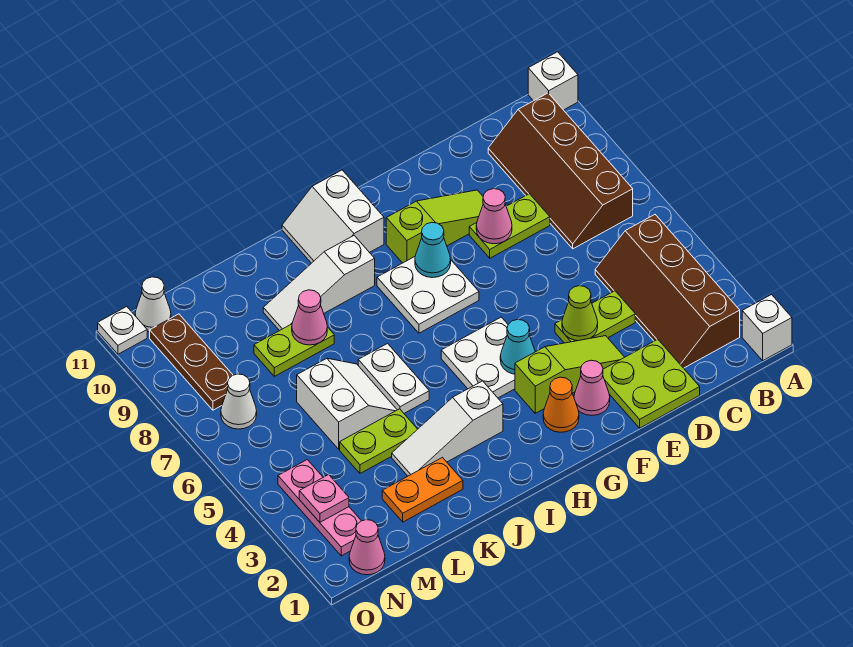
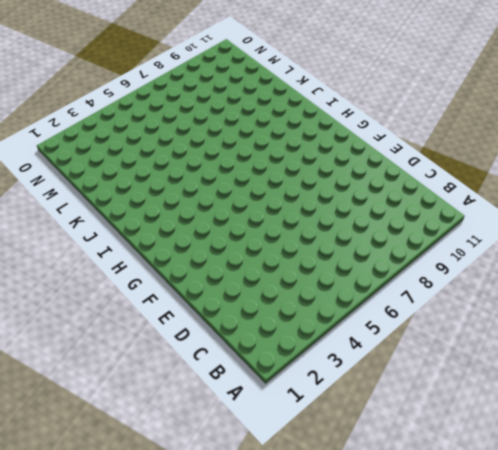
none -> white 1x1 brick [742,295,792,361]
none -> white 1x1 brick [528,52,578,110]
none -> brown 2x4 slope [595,215,740,368]
none -> brown 2x4 slope [488,93,633,249]

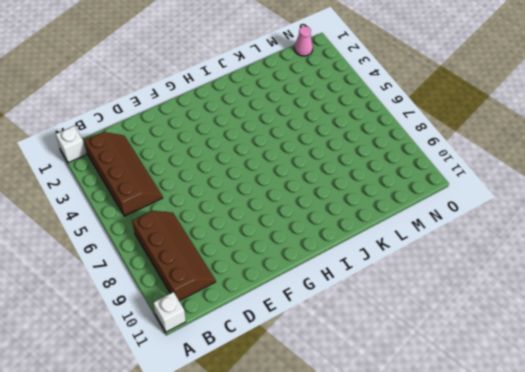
none -> lime 2x2 plate [603,339,700,428]
none -> lime 1x2 plate [555,291,635,343]
none -> lime 1x2 plate [469,194,550,258]
none -> lime 1x3 slope [515,336,625,413]

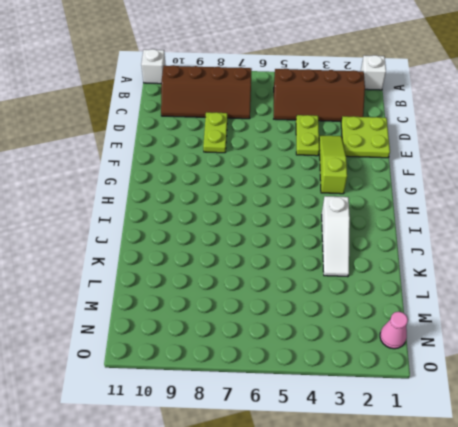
none -> lime 1x3 slope [386,190,483,263]
none -> pink 1x1 cone [574,360,610,416]
none -> orange 1x1 cone [543,377,579,432]
none -> white 2x2 plate [441,317,515,398]

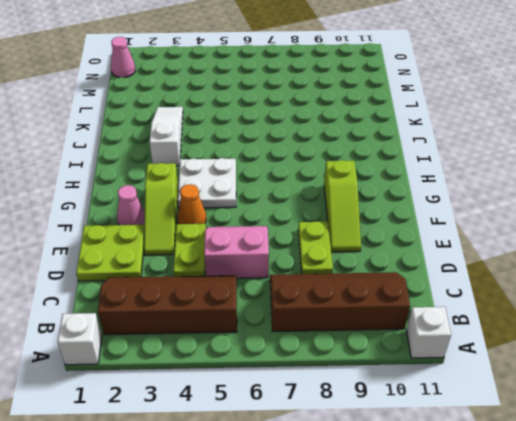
pink 2x2 slope [204,226,269,278] -> none
orange 1x1 cone [177,184,206,224] -> orange 1x1 cone moved to [543,377,579,432]
none -> white 2x2 plate [377,257,479,333]
none -> white 2x2 slope [282,170,384,263]
none -> white 1x3 slope [263,236,375,331]
none -> white 1x2 plate [358,344,429,413]

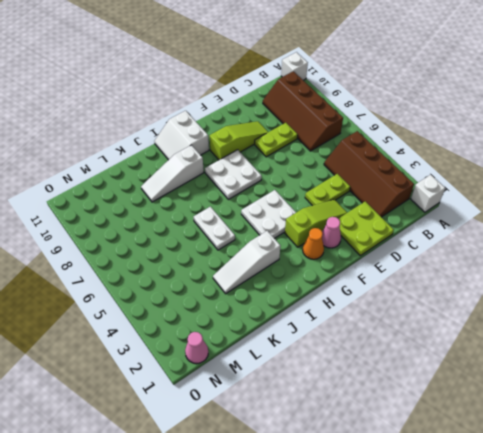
none -> orange 1x2 plate [382,458,463,522]
none -> lime 1x2 plate [340,409,417,473]
none -> white 2x2 slope [297,358,397,449]
none -> lime 1x2 plate [254,324,334,376]

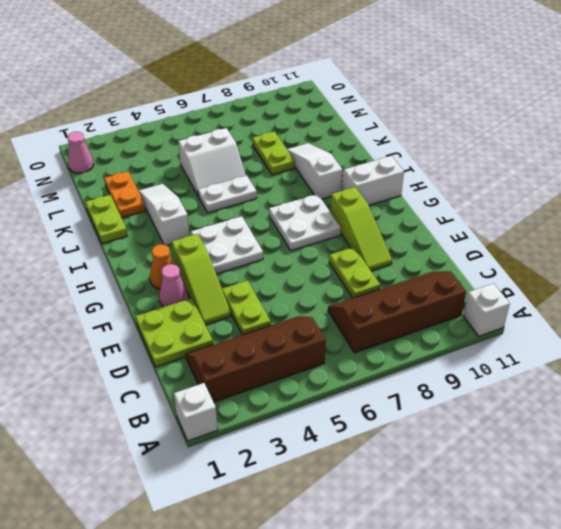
lime 1x2 plate [86,195,128,244] -> lime 1x2 plate moved to [340,409,417,473]
none -> pink 1x3 plate [278,460,361,556]
none -> white 1x1 cone [221,374,257,429]
none -> brown 1x3 plate [150,314,233,410]
none -> white 1x1 cone [135,277,171,332]

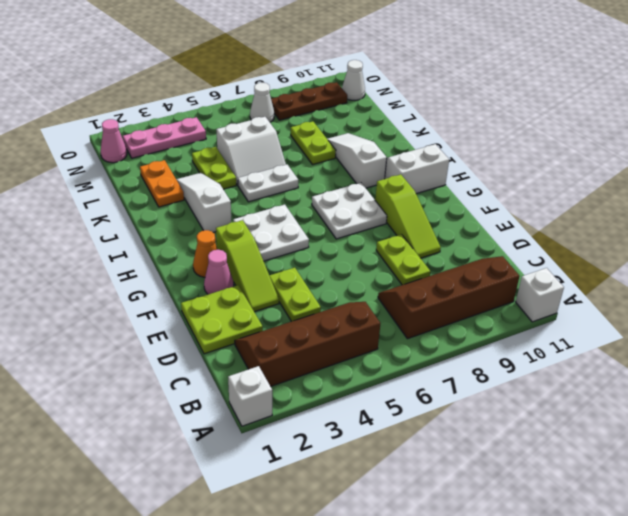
none -> white 1x1 plate [98,307,147,354]
none -> lime 1x1 cone [562,286,598,341]
none -> pink 1x1 cone [476,189,512,244]
none -> cyan 1x1 cone [500,320,535,374]

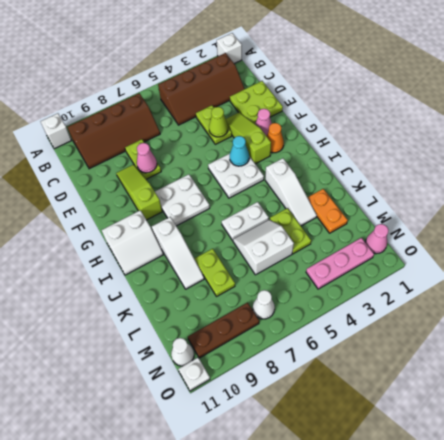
none -> cyan 1x1 cone [415,222,451,278]
none -> pink 1x1 cone [292,290,327,345]
none -> pink 1x1 plate [299,475,349,522]

